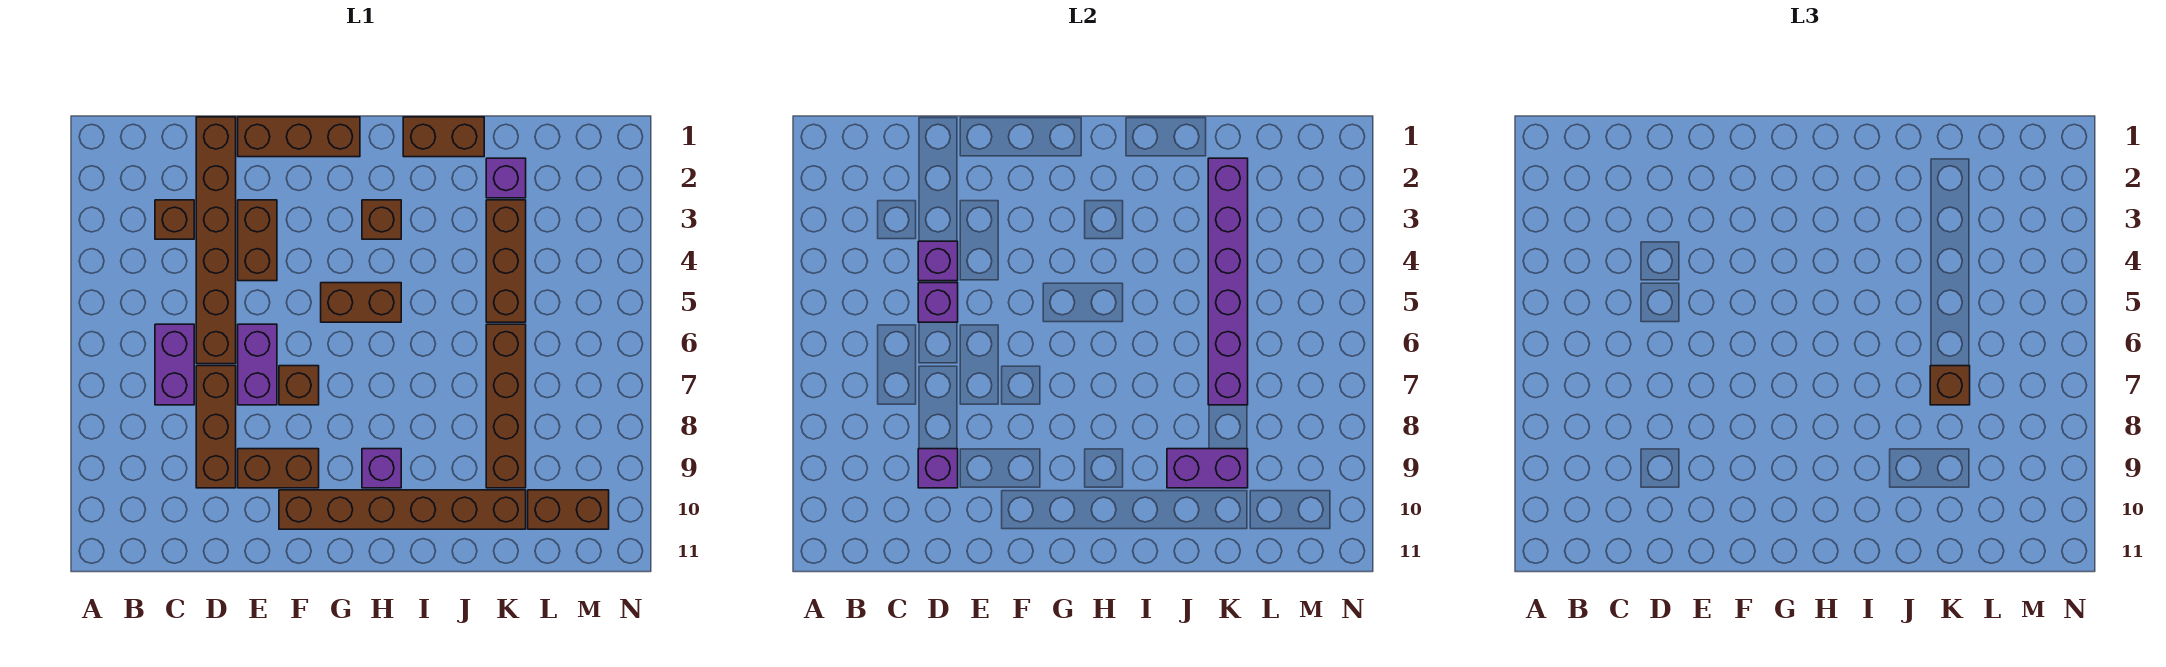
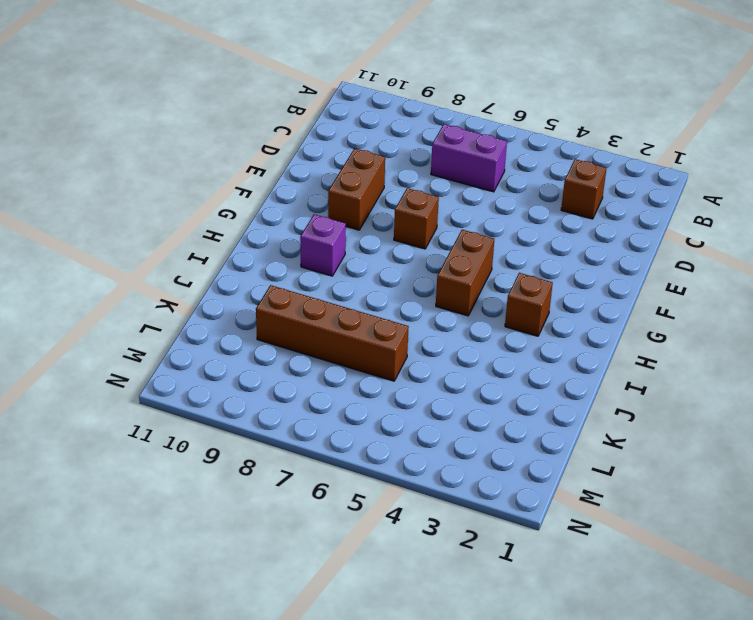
none -> brown 1x6 brick [196,117,236,364]
none -> brown 1x3 brick [196,366,236,488]
none -> brown 1x3 brick [238,117,360,157]

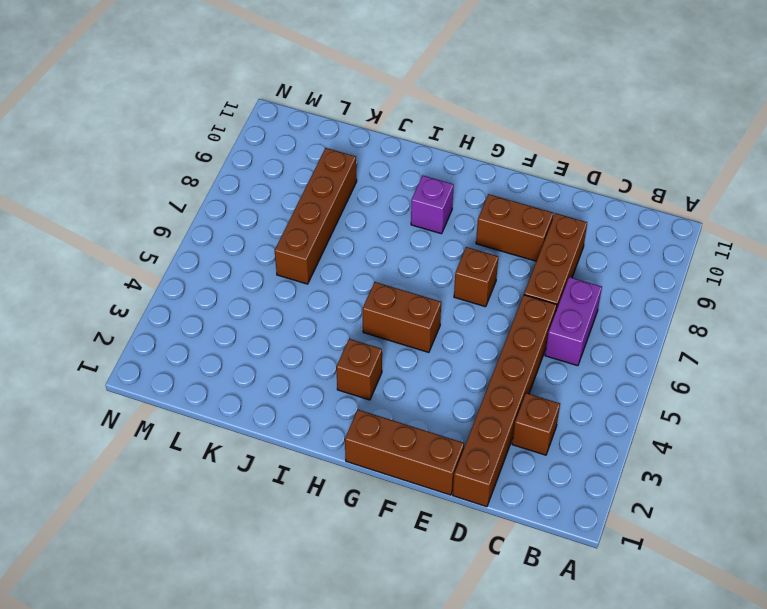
none -> brown 1x2 brick [238,200,277,281]
none -> purple 1x2 brick [238,324,277,405]
none -> brown 1x6 brick [279,490,526,529]

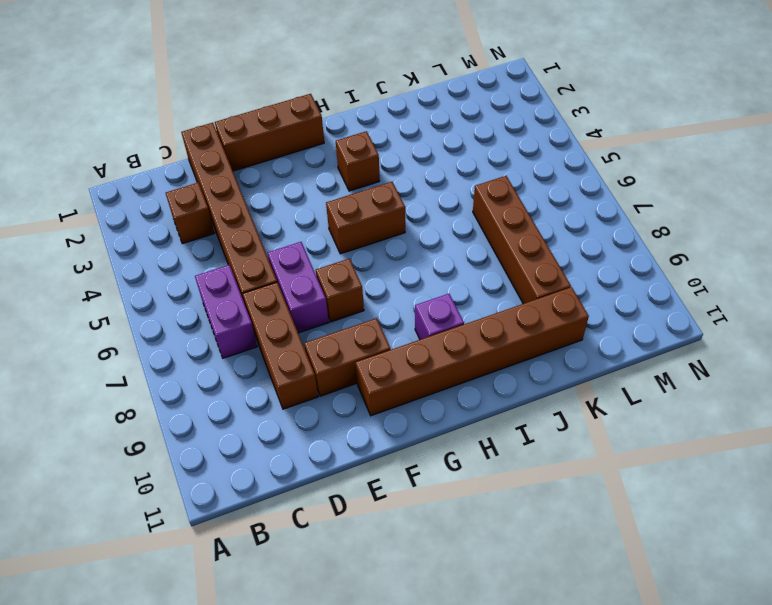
none -> brown 1x2 brick [238,200,277,281]
none -> brown 1x2 brick [403,117,484,157]
none -> purple 1x1 brick [486,158,526,198]

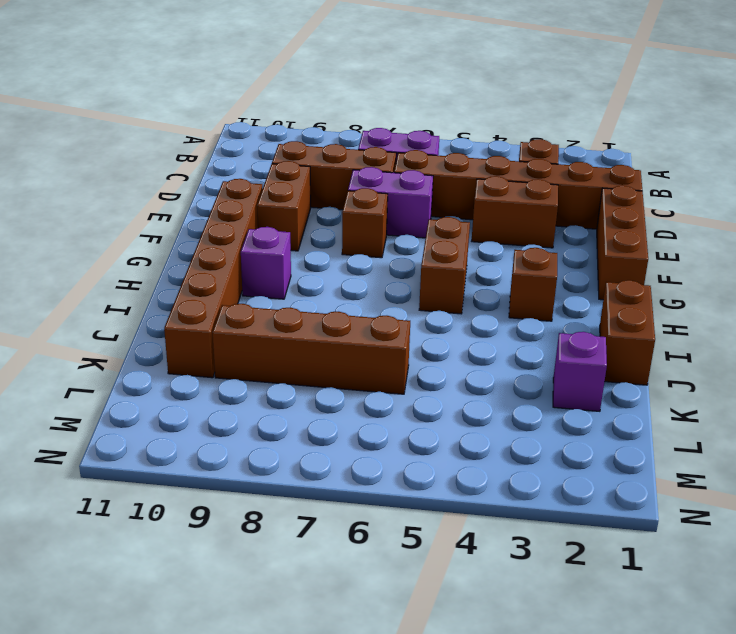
none -> brown 1x3 brick [486,200,526,322]
none -> brown 1x2 brick [528,490,609,529]
none -> purple 1x1 brick [918,241,958,281]

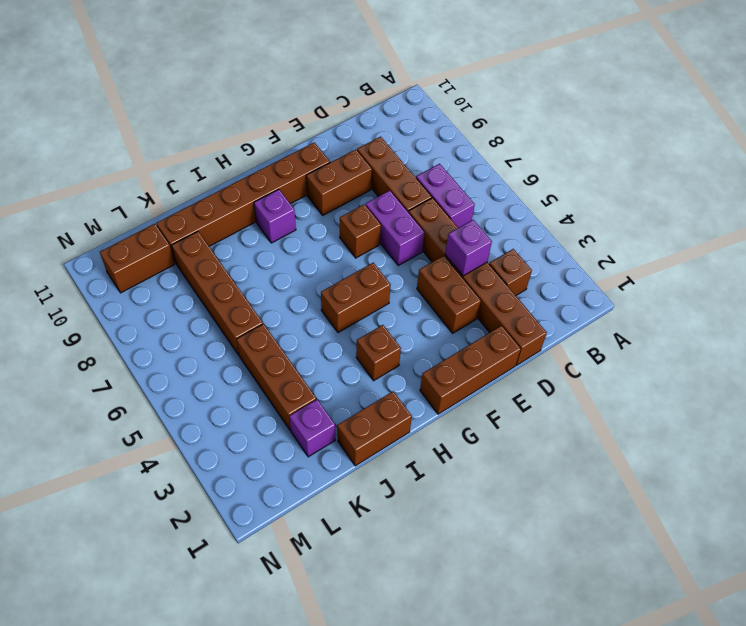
none -> purple 1x1 brick [918,283,958,322]
none -> purple 1x1 brick [918,449,958,488]
none -> purple 1x2 brick [1167,449,1248,488]

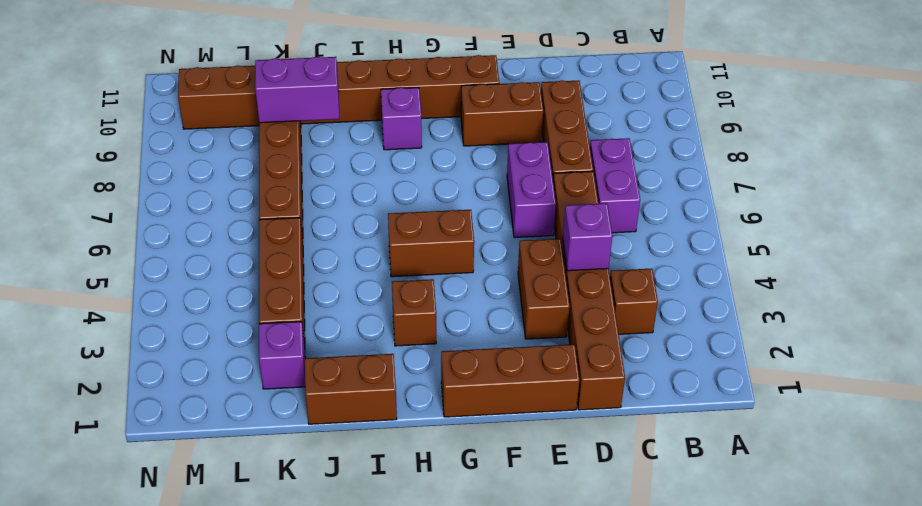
none -> brown 1x1 brick [279,366,319,405]
none -> purple 1x1 brick [918,283,958,322]
none -> purple 1x1 brick [918,449,958,488]

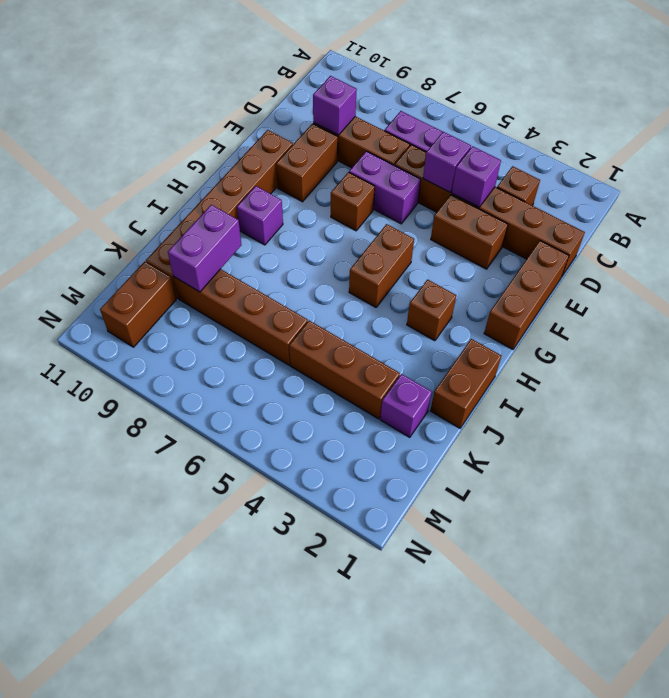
none -> purple 1x6 brick [1208,158,1248,405]
none -> brown 1x1 brick [1930,366,1970,405]

